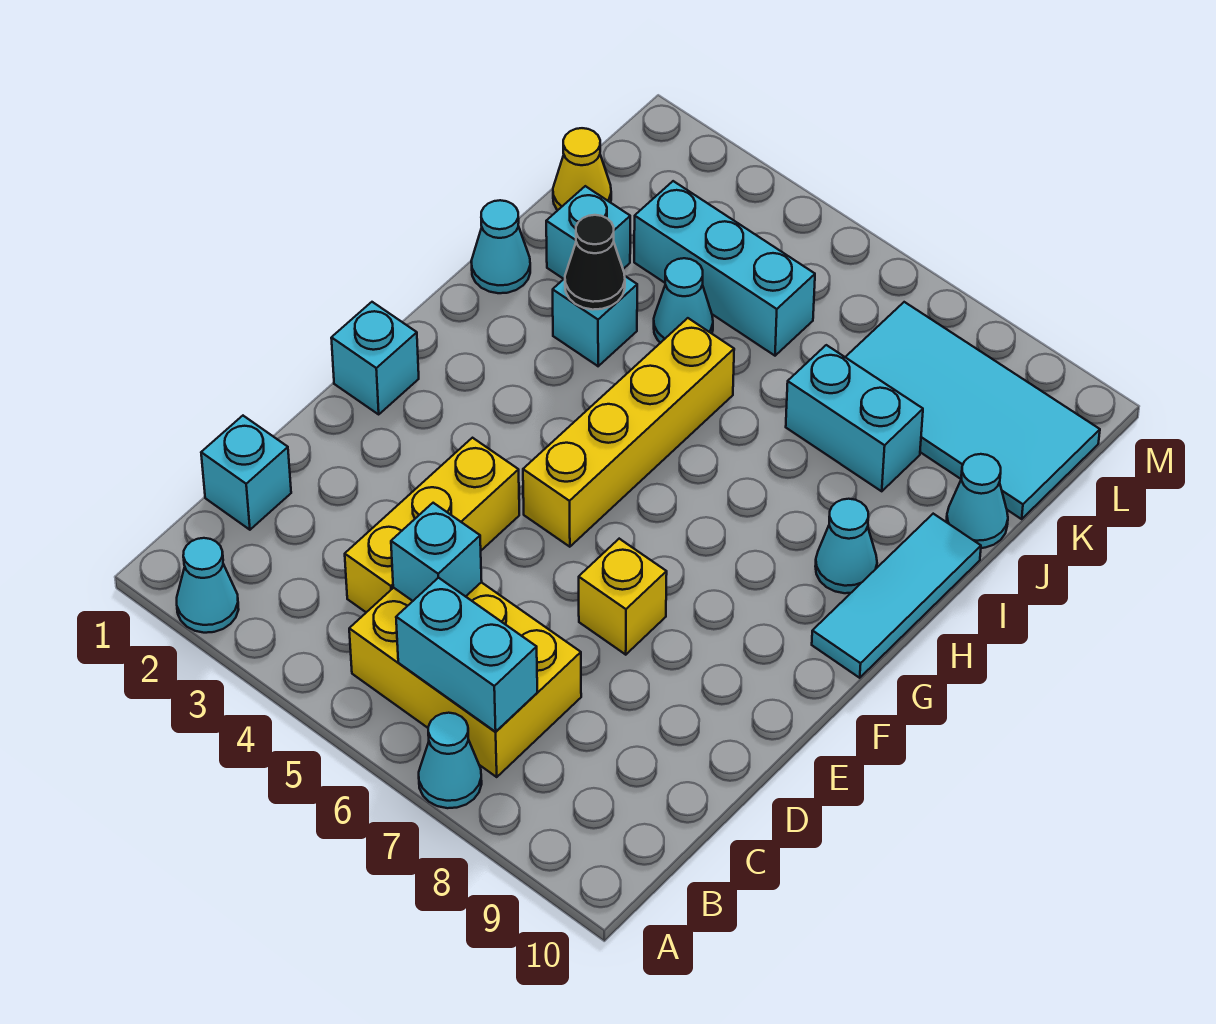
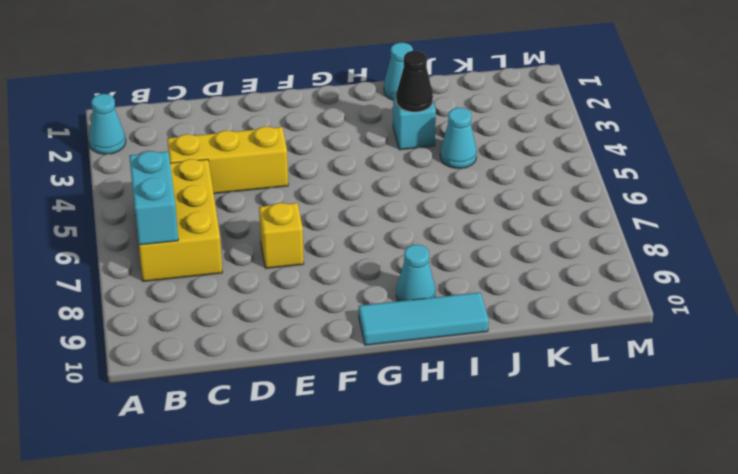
none -> cyan 1x1 cone [419,713,482,808]
none -> cyan 1x1 brick [201,416,291,530]
none -> cyan 1x1 brick [331,302,419,414]

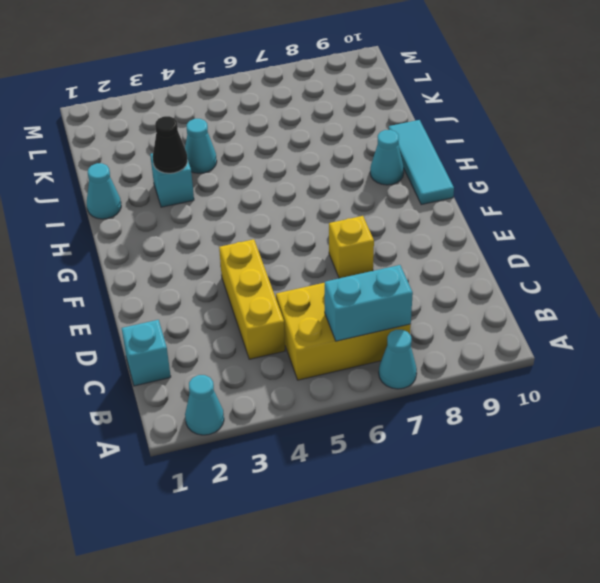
none -> cyan 1x1 brick [331,302,419,414]
none -> yellow 1x4 brick [523,318,734,547]
none -> cyan 1x1 brick [546,186,630,279]

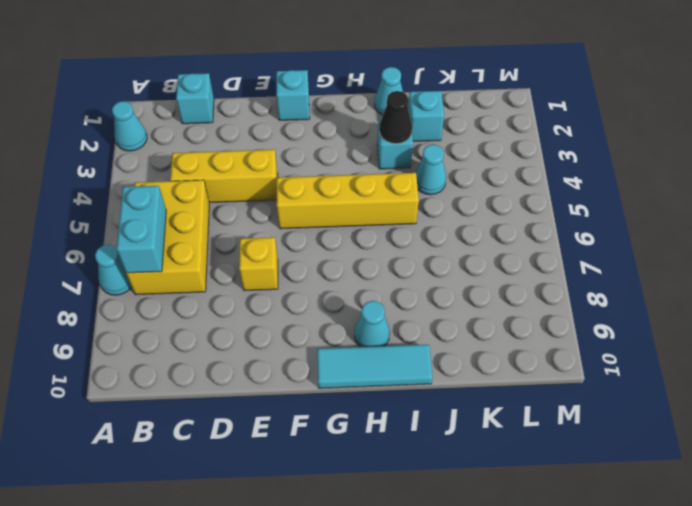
none -> cyan 1x2 brick [786,345,923,491]
none -> cyan 1x1 cone [946,454,1008,548]
none -> yellow 1x1 cone [553,128,611,210]

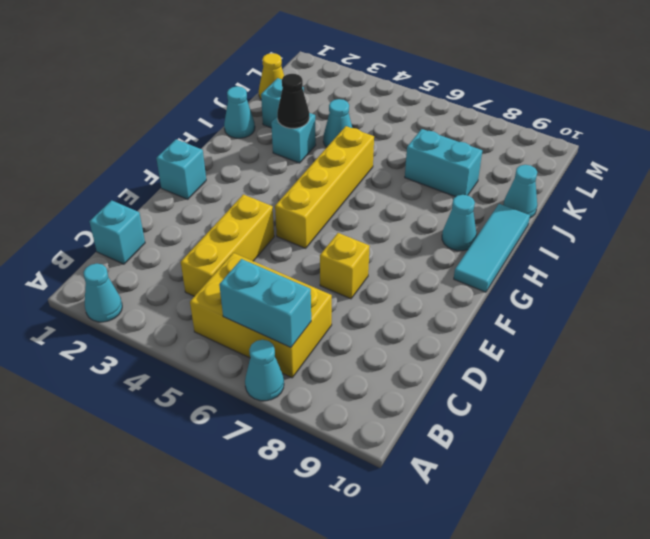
none -> cyan 1x3 brick [634,181,815,356]
none -> cyan 2x4 tile [845,302,1100,519]
none -> cyan 1x1 brick [391,503,482,601]

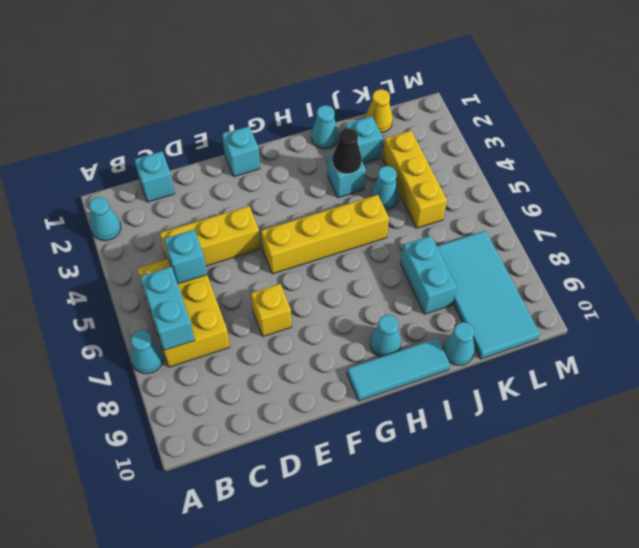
yellow 1x3 brick [383,131,447,228] -> cyan 1x3 brick [634,181,815,356]

